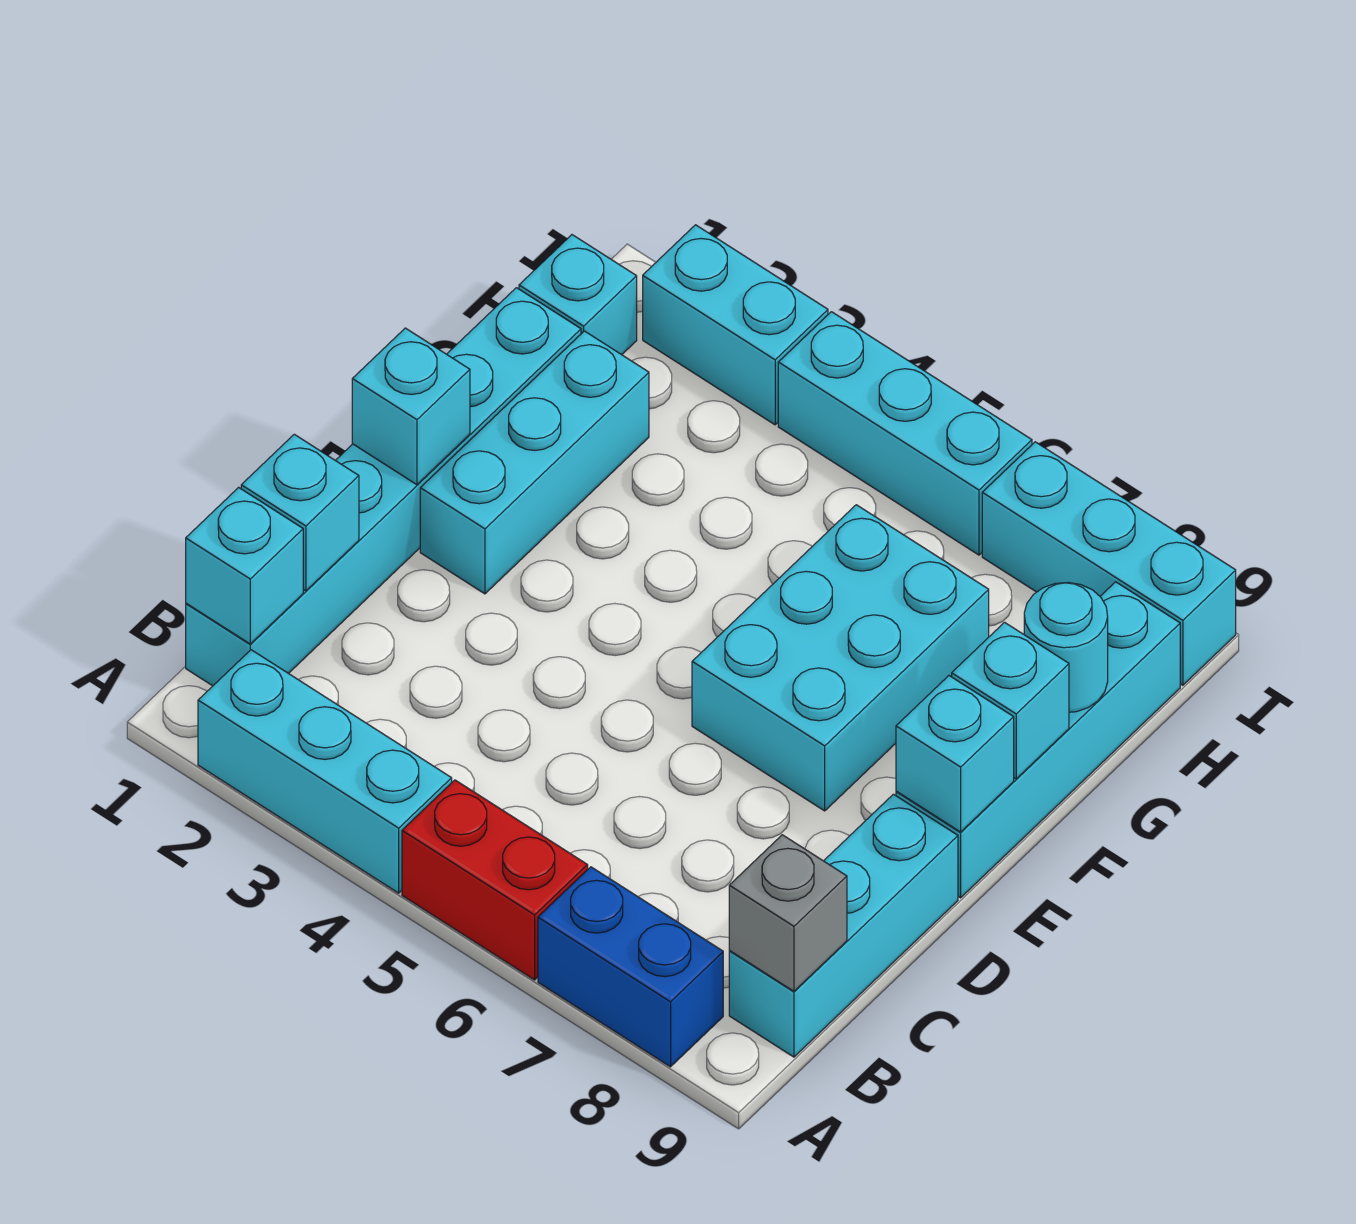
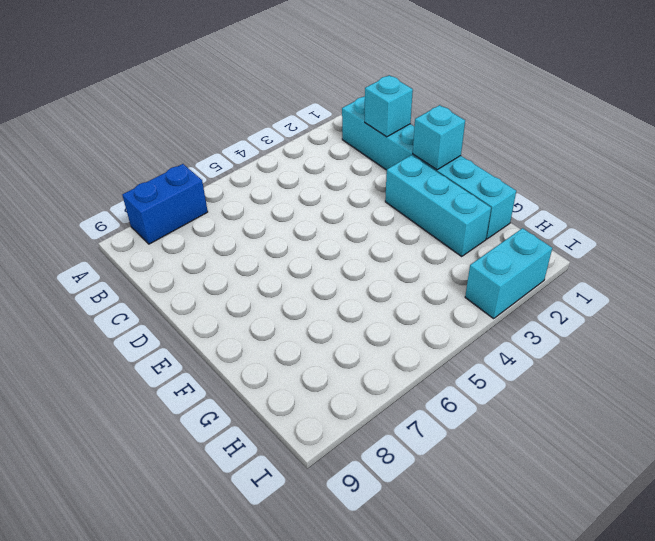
none -> cyan 1x3 brick [198,650,452,893]
none -> red 1x2 brick [402,780,588,980]
none -> cyan 1x3 brick [729,794,958,1057]

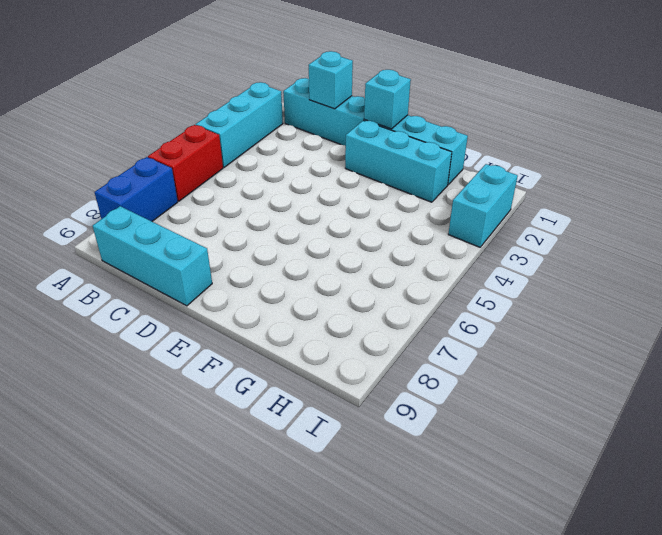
none -> cyan 2x3 brick [692,505,989,811]
none -> cyan 1x4 brick [896,582,1180,898]
none -> cyan 1x1 brick [519,235,637,355]

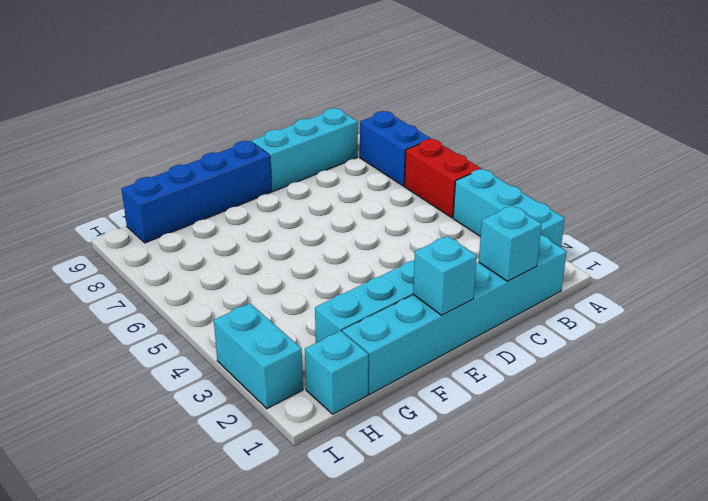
blue 1x4 brick [122,141,272,243] -> cyan 1x4 brick [896,582,1180,898]
none -> cyan 2x3 brick [692,505,989,811]
none -> cyan 1x3 brick [778,312,1032,555]
none -> cyan 1x3 brick [982,442,1236,685]

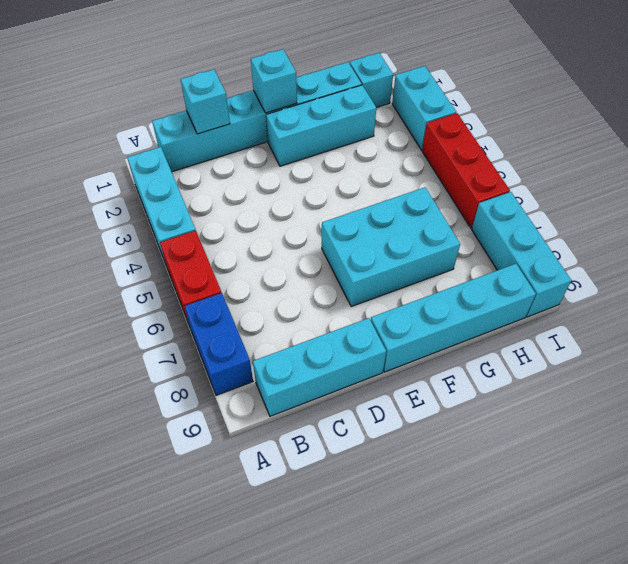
red 1x3 brick [422,113,510,228] -> cyan 1x3 brick [778,312,1032,555]
none -> cyan 1x1 brick [186,487,303,644]
none -> grey 1x1 brick [729,835,847,991]
none -> cyan 1x1 brick [896,676,1014,832]

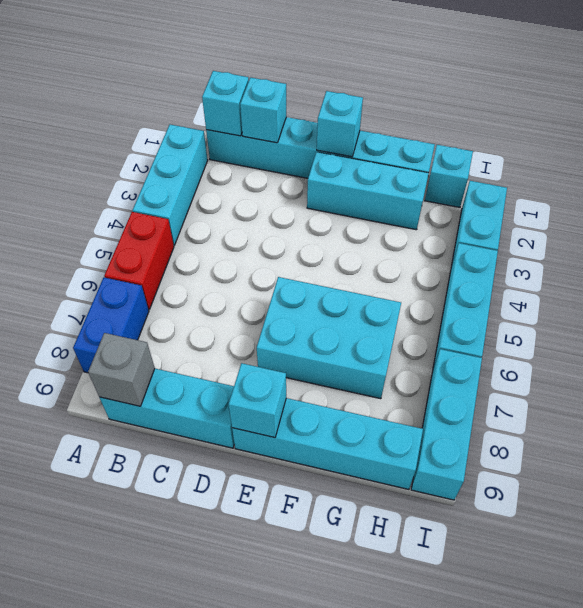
none -> cyan 1x1 brick [952,622,1069,779]
none -> cyan 1x1 round brick [1024,583,1108,712]

